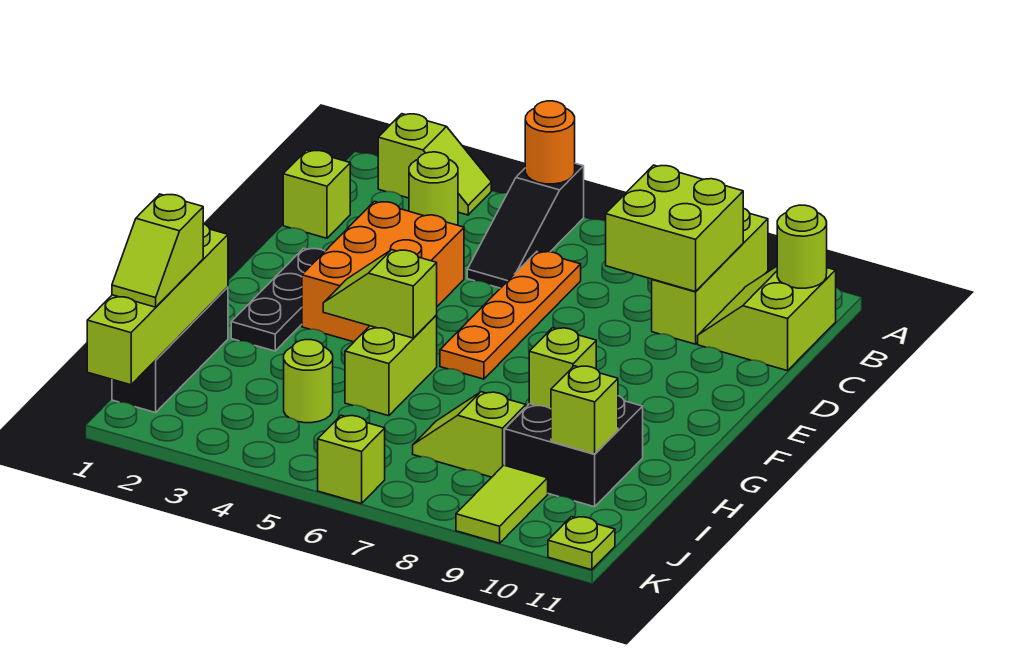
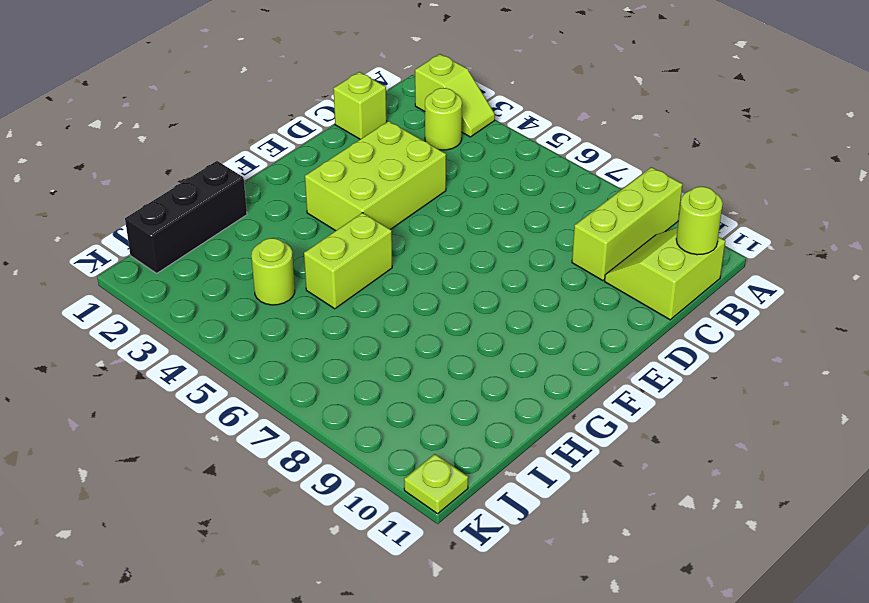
lime 2x3 brick [305,121,446,231] -> orange 2x3 brick [302,201,464,342]
none -> black 1x3 slope [467,163,584,288]
none -> orange 1x4 plate [440,252,581,379]
none -> black 1x3 plate [231,248,325,351]

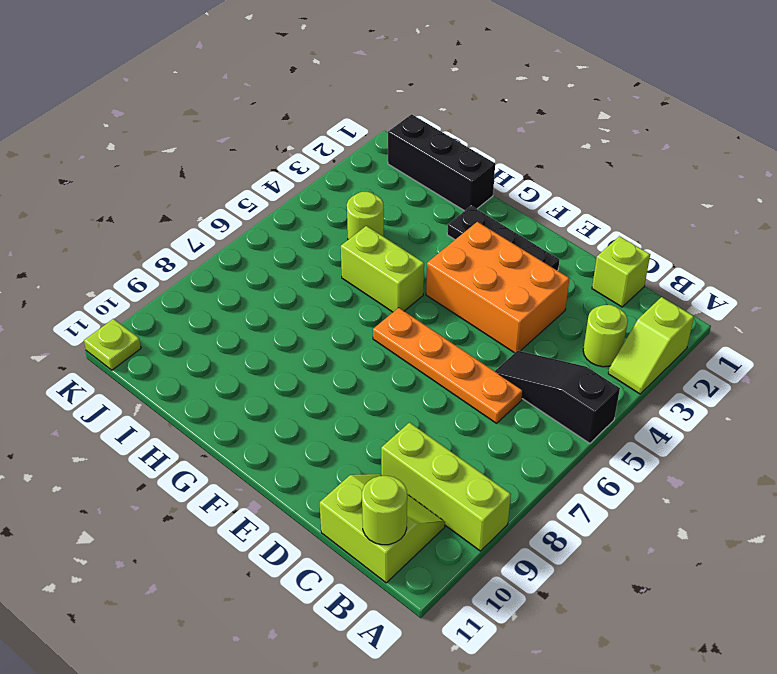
none -> black 2x2 brick [505,396,643,507]
none -> lime 1x2 slope [413,392,526,477]
none -> lime 1x2 tile [456,465,548,543]

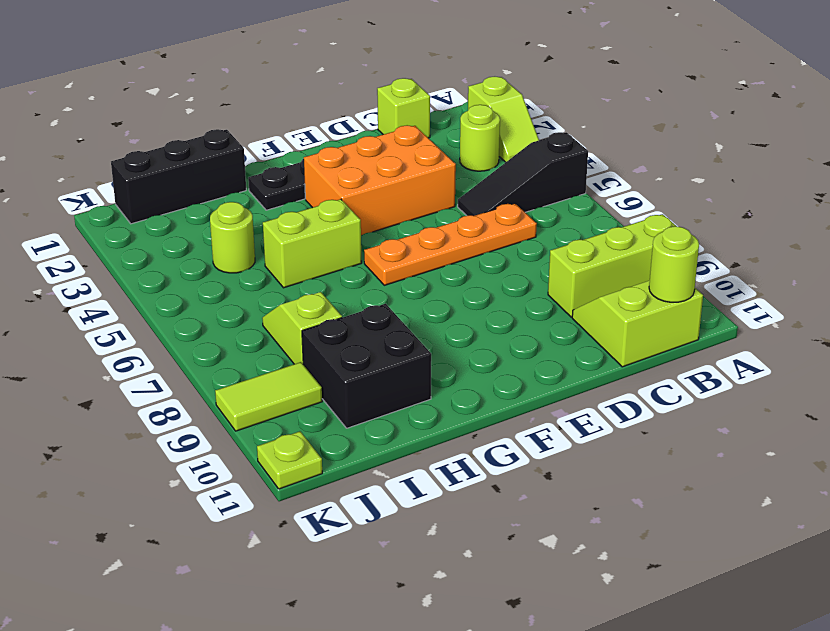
none -> lime 1x1 brick [318,415,385,504]
none -> orange 1x1 round brick [525,101,575,184]
none -> lime 2x2 brick [606,165,743,292]

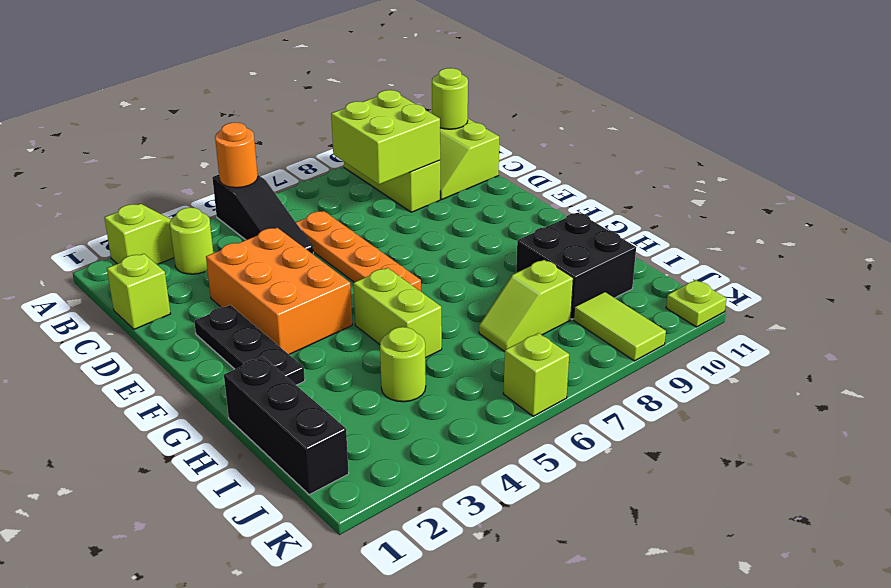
none -> lime 1x2 slope [323,250,437,338]
none -> lime 1x4 brick [87,224,228,385]
none -> lime 1x1 brick [529,328,596,409]

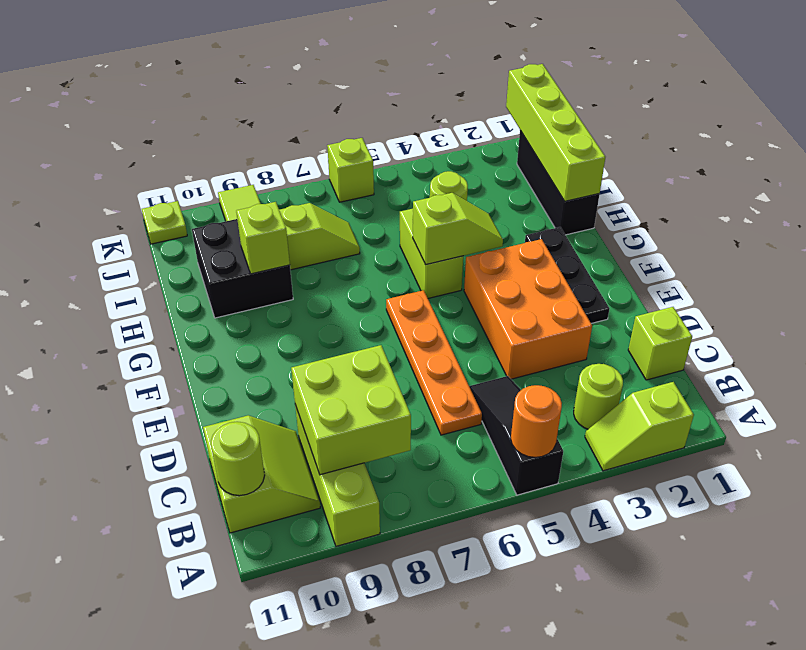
none -> lime 1x1 brick [551,366,618,454]
none -> lime 1x2 slope [112,194,203,307]

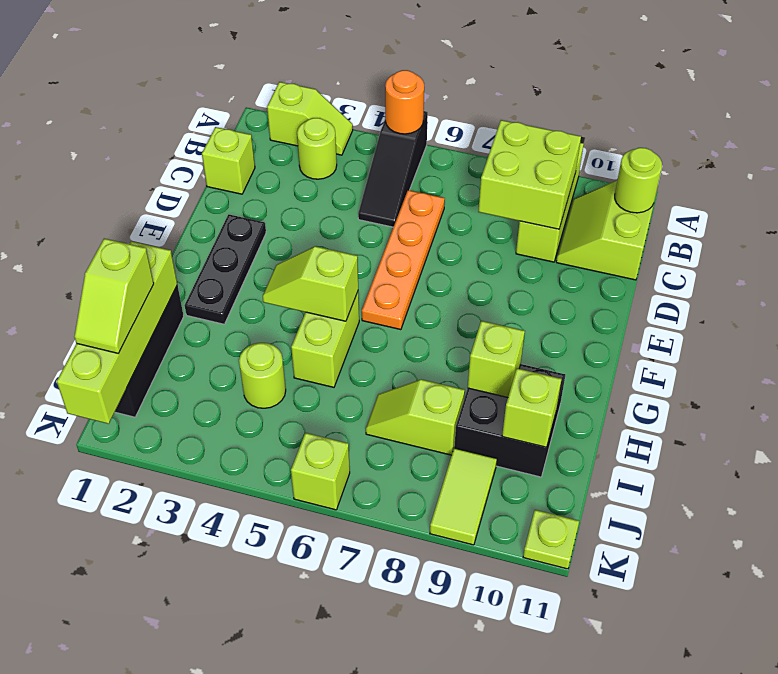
none -> orange 2x3 brick [302,201,464,342]

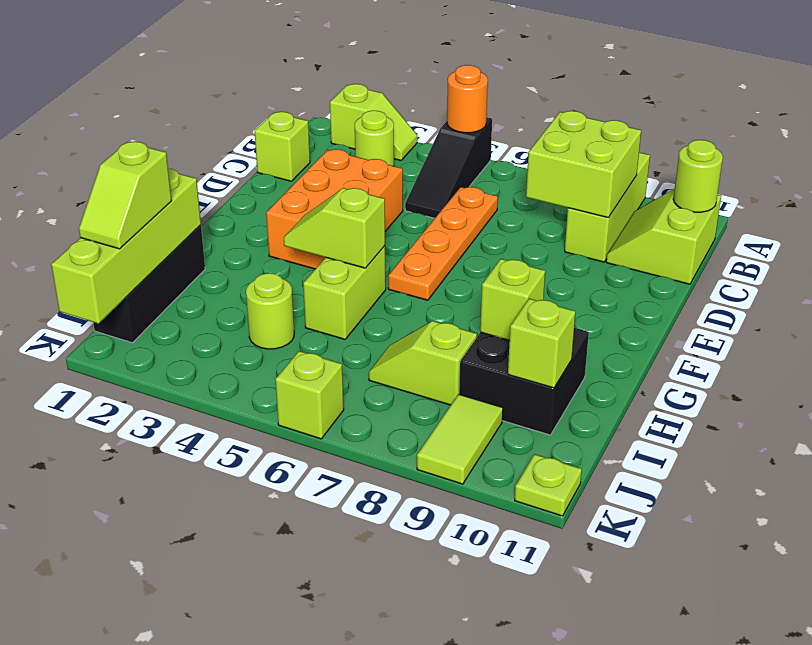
none -> black 1x3 plate [231,248,325,351]

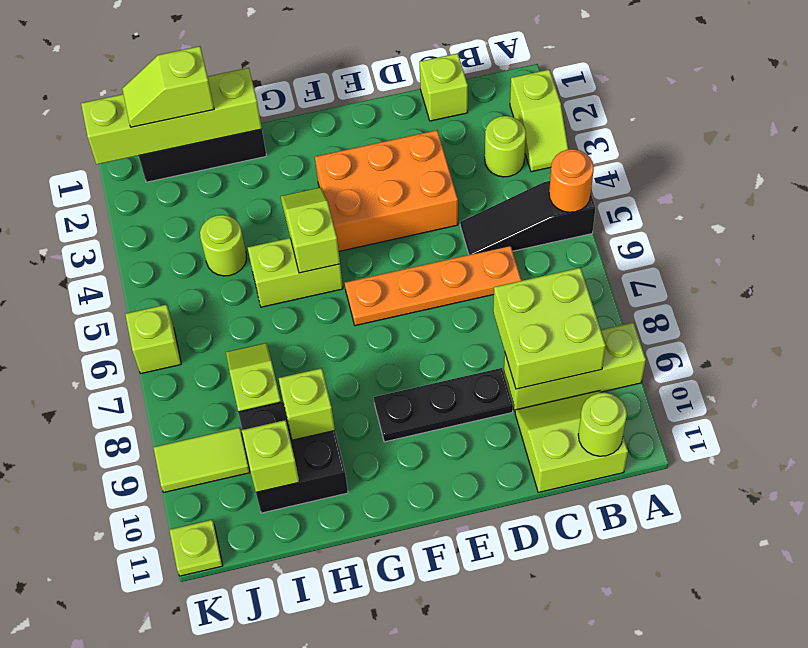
black 1x3 plate [374,368,513,442] -> black 1x3 plate moved to [231,248,325,351]

